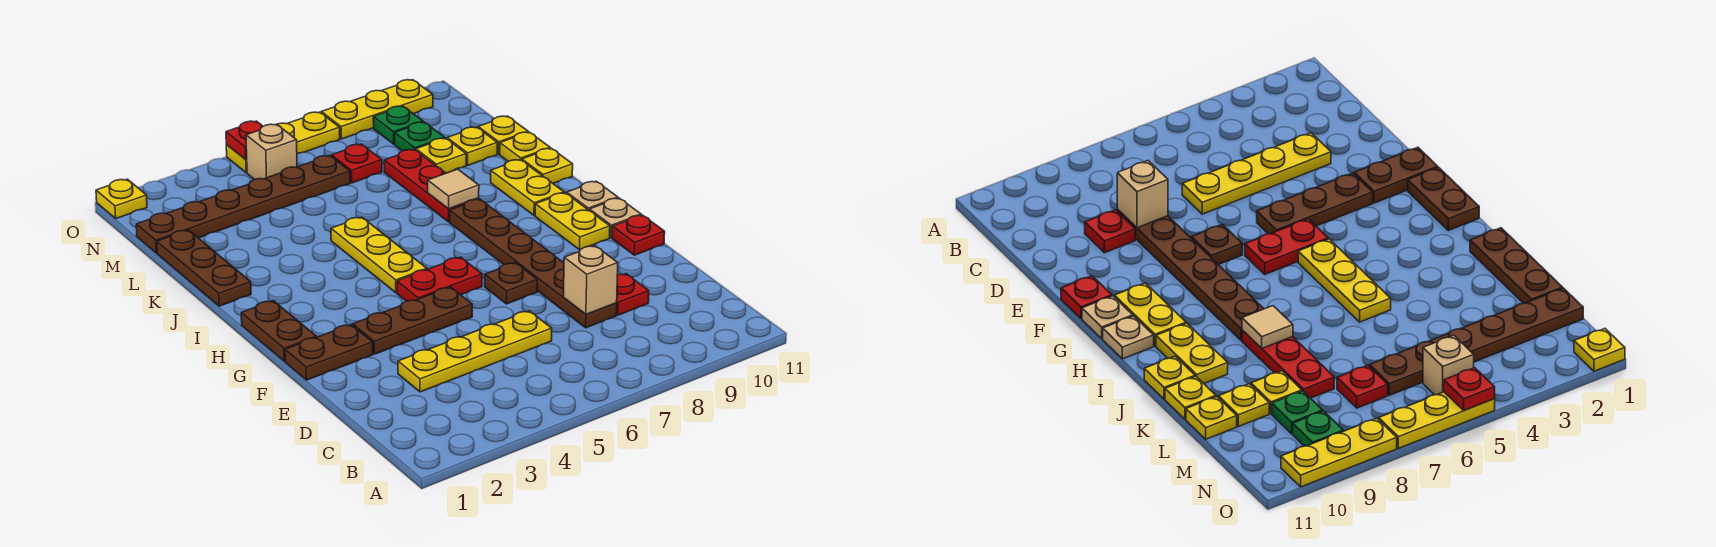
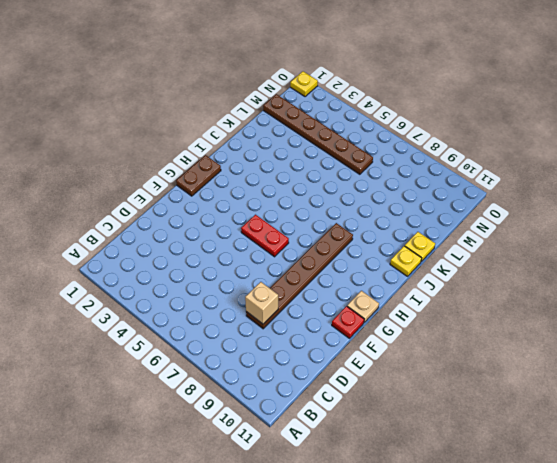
none -> yellow 1x4 plate [398,311,552,392]
none -> red 1x1 plate [616,274,649,315]
none -> brown 1x2 plate [285,325,373,380]
none -> brown 1x3 plate [353,287,472,354]

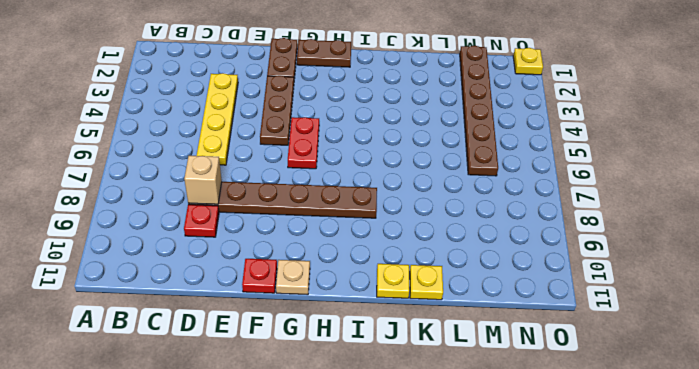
none -> brown 1x1 plate [485,263,537,304]
none -> yellow 1x2 plate [535,193,610,250]
none -> yellow 1x3 plate [331,217,427,293]
none -> tan 1x1 plate [567,181,618,210]

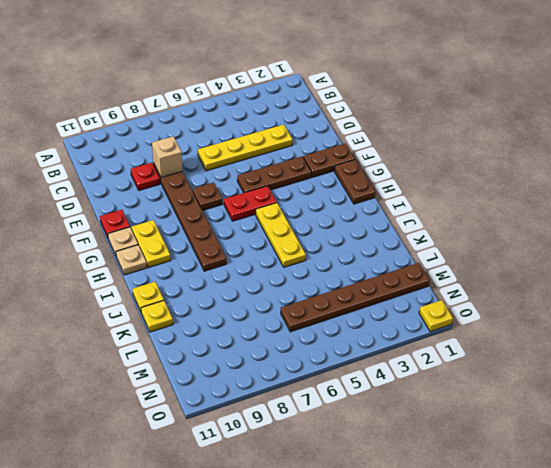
none -> yellow 1x2 plate [491,160,564,215]
none -> brown 1x3 plate [157,230,251,306]
none -> red 1x3 plate [384,149,479,222]
none -> yellow 1x1 plate [416,138,466,173]

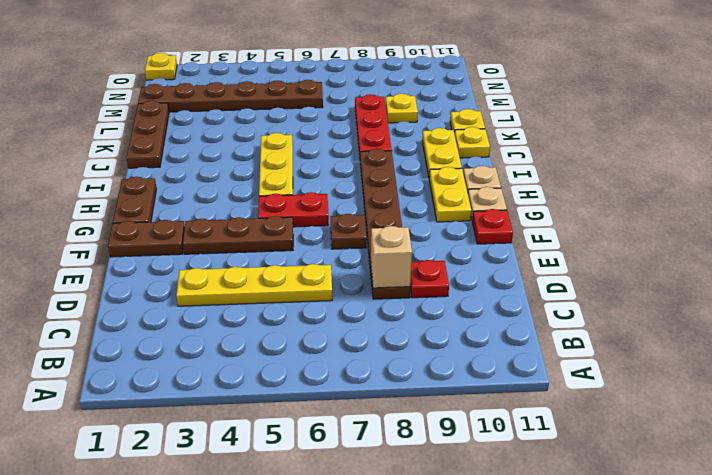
none -> yellow 1x1 plate [447,127,497,165]
none -> yellow 1x1 plate [478,116,528,154]
none -> red 1x1 plate [332,144,382,183]
none -> green 1x1 plate [395,122,445,151]

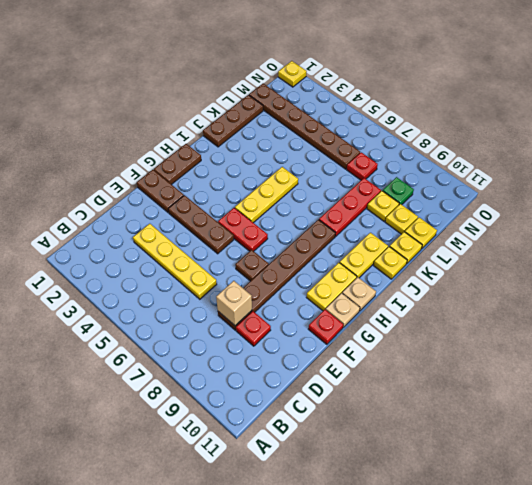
none -> tan 1x1 brick [246,124,297,179]
none -> green 1x1 plate [373,106,423,144]
none -> yellow 1x3 plate [226,112,340,173]
none -> yellow 1x3 plate [321,80,433,139]

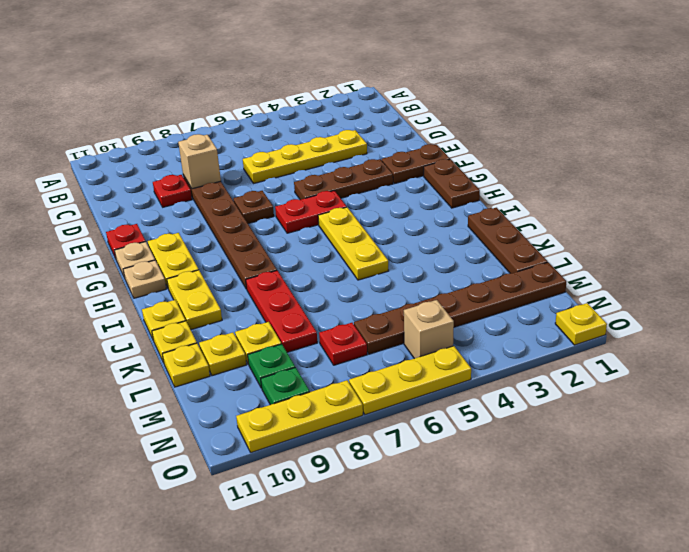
none -> tan 1x1 tile [428,169,479,209]
none -> red 1x1 plate [226,121,263,160]

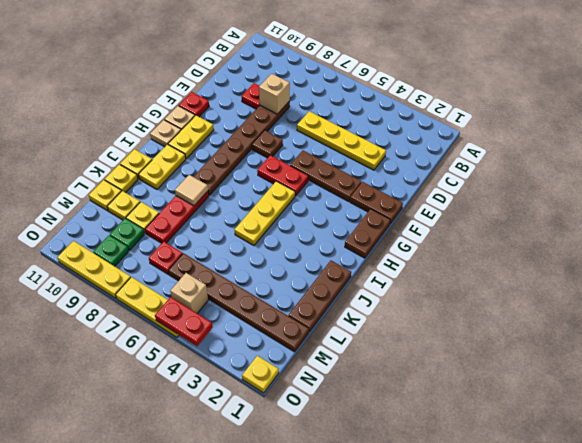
red 1x2 plate [155,297,213,346] -> red 1x1 plate [226,121,263,160]

